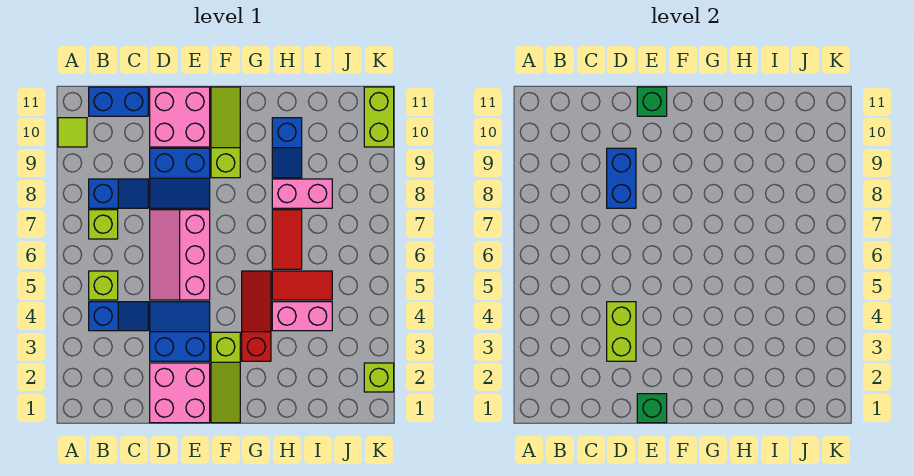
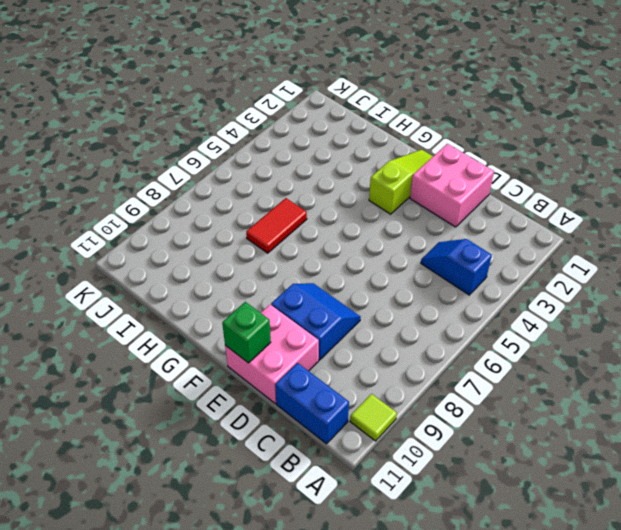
none -> lime 1x1 brick [89,271,118,300]
none -> lime 1x1 brick [89,210,118,239]
none -> blue 1x2 slope [89,179,148,208]

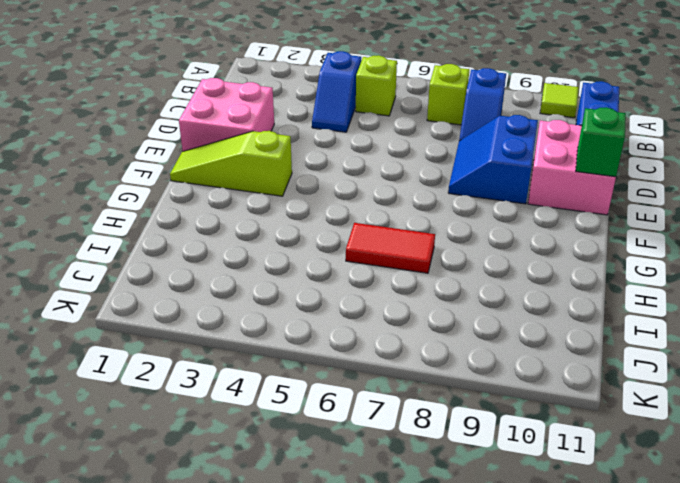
none -> blue 2x2 slope [150,302,210,361]
none -> pink 2x3 slope [150,210,210,300]
none -> lime 1x3 slope [211,87,240,178]

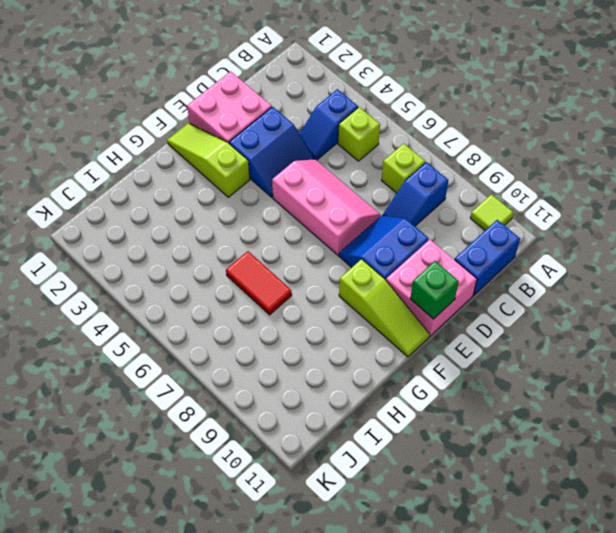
none -> red 1x3 slope [242,271,271,361]
none -> pink 1x2 brick [272,302,332,331]
none -> red 1x2 tile [272,271,332,300]

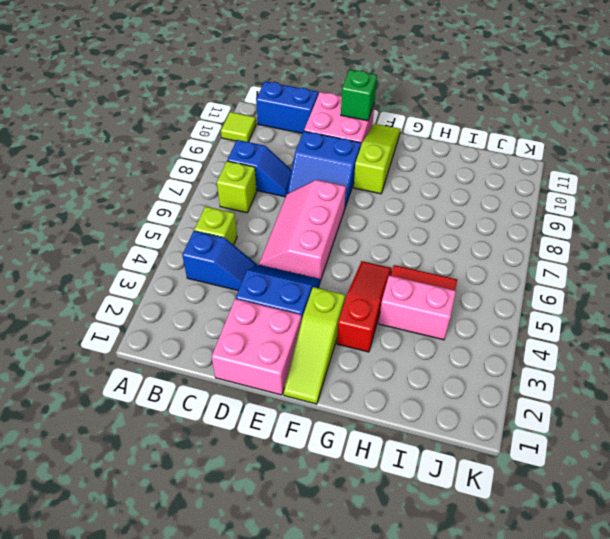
none -> red 1x2 tile [272,210,302,269]
none -> pink 1x2 brick [272,179,332,208]
none -> blue 1x2 slope [272,118,302,178]

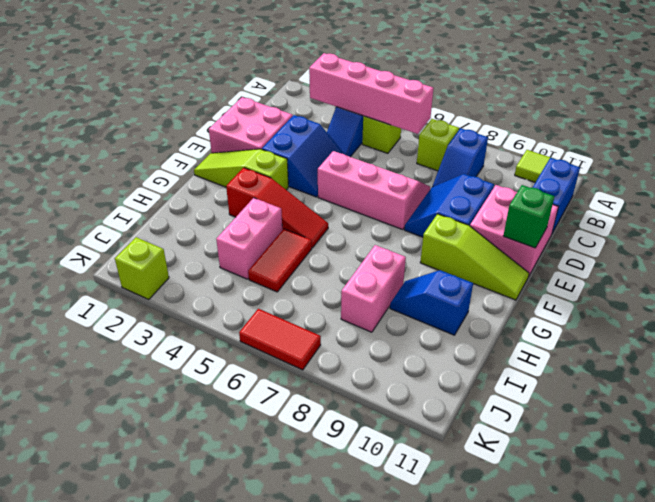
pink 1x4 brick [309,53,434,134] -> none
red 1x2 tile [239,309,321,370] -> red 1x2 tile moved to [272,210,302,269]
none -> lime 1x2 brick [364,87,394,147]
none -> lime 1x2 brick [607,302,636,361]
none -> blue 1x2 brick [607,148,636,208]

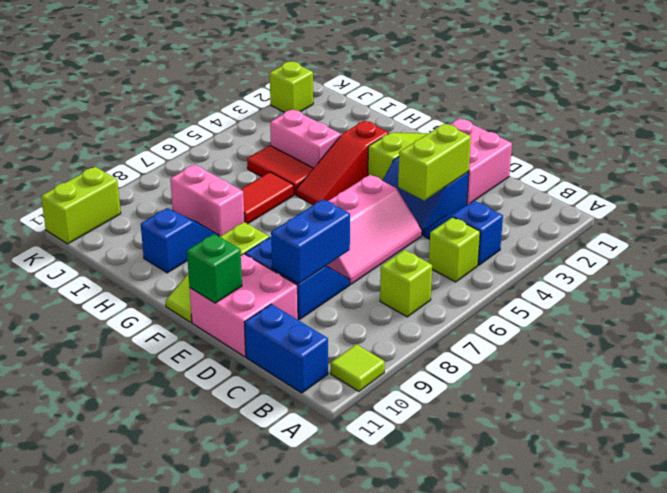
none -> blue 1x2 slope [89,179,148,208]
none -> green 1x1 brick [637,394,667,423]

